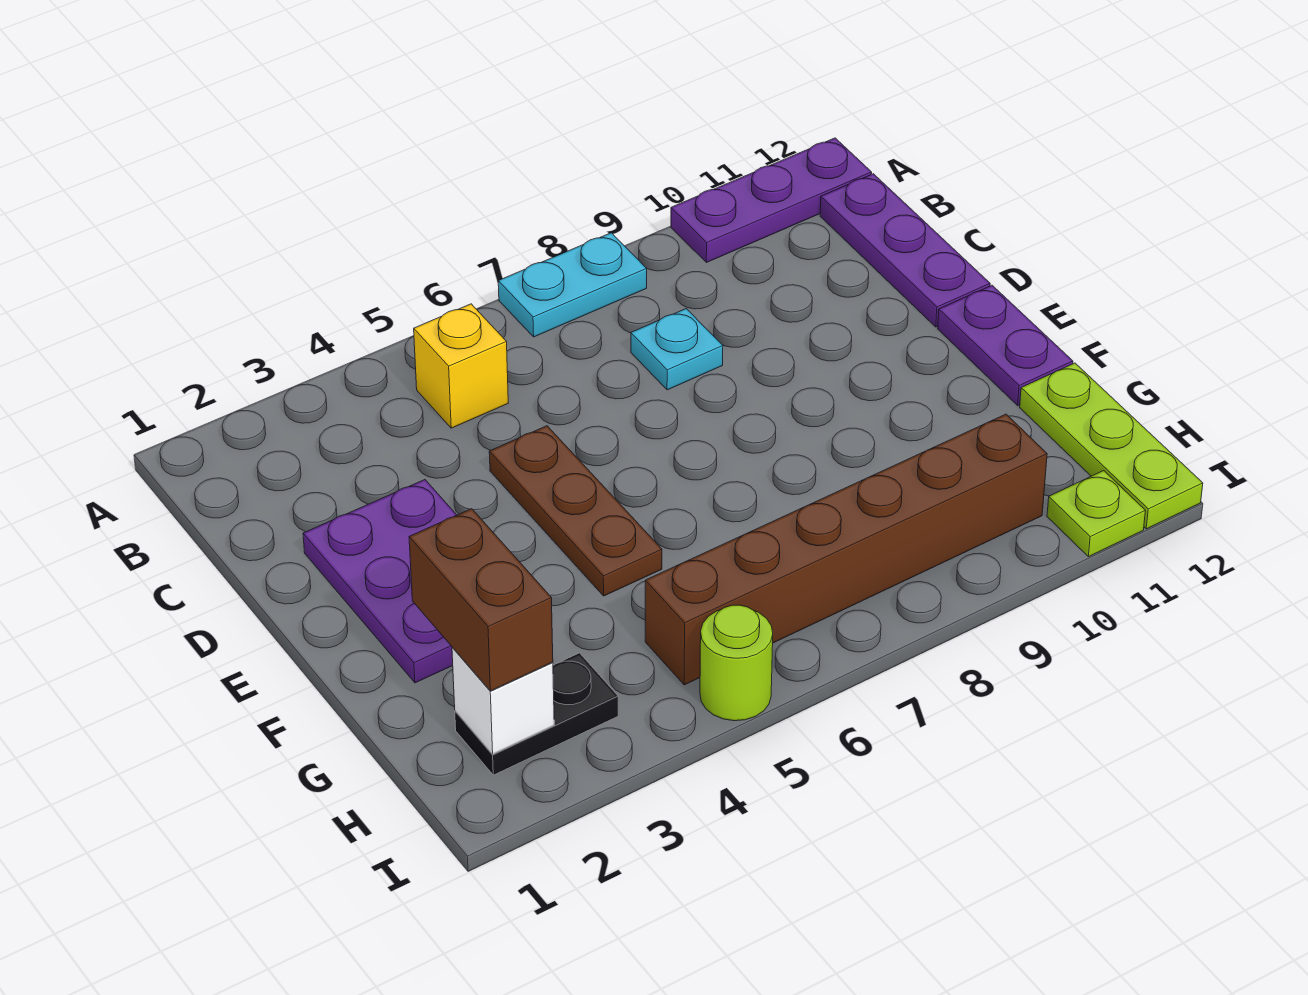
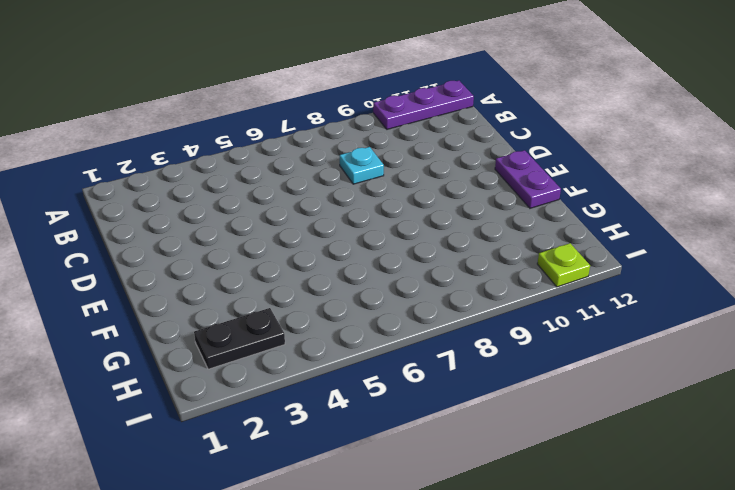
none -> cyan 1x2 plate [498,233,647,337]
none -> yellow 1x1 brick [414,304,508,428]
none -> purple 1x3 plate [820,174,990,327]

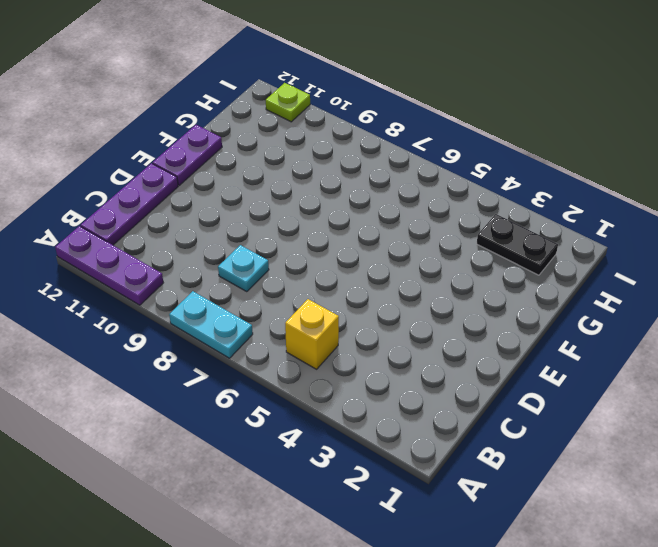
none -> purple 2x3 plate [303,480,456,683]
none -> brown 1x3 plate [489,426,662,596]
none -> lime 1x3 plate [1020,363,1203,529]

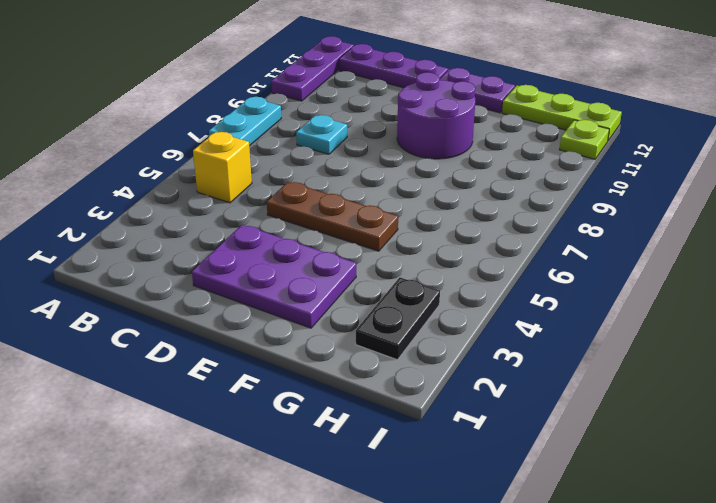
purple 2x2 round brick [397,72,476,159] -> none
none -> brown 1x6 brick [645,414,1047,685]
none -> lime 1x1 round brick [700,605,773,721]
none -> white 1x1 brick [452,647,554,754]

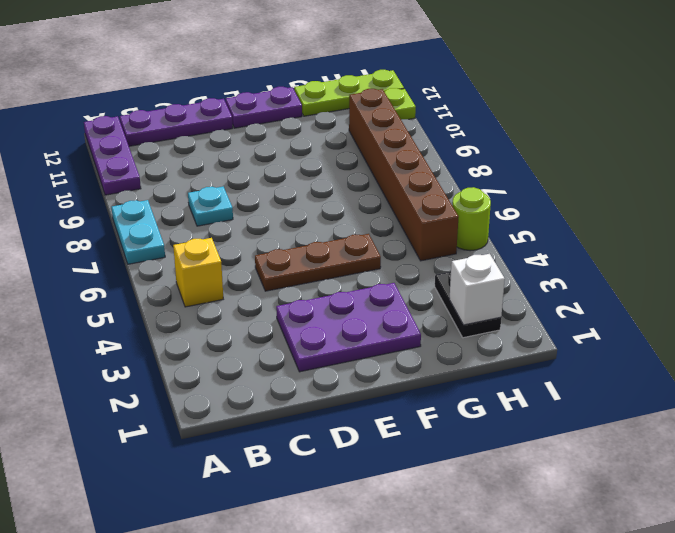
none -> brown 1x2 brick [409,509,553,691]

